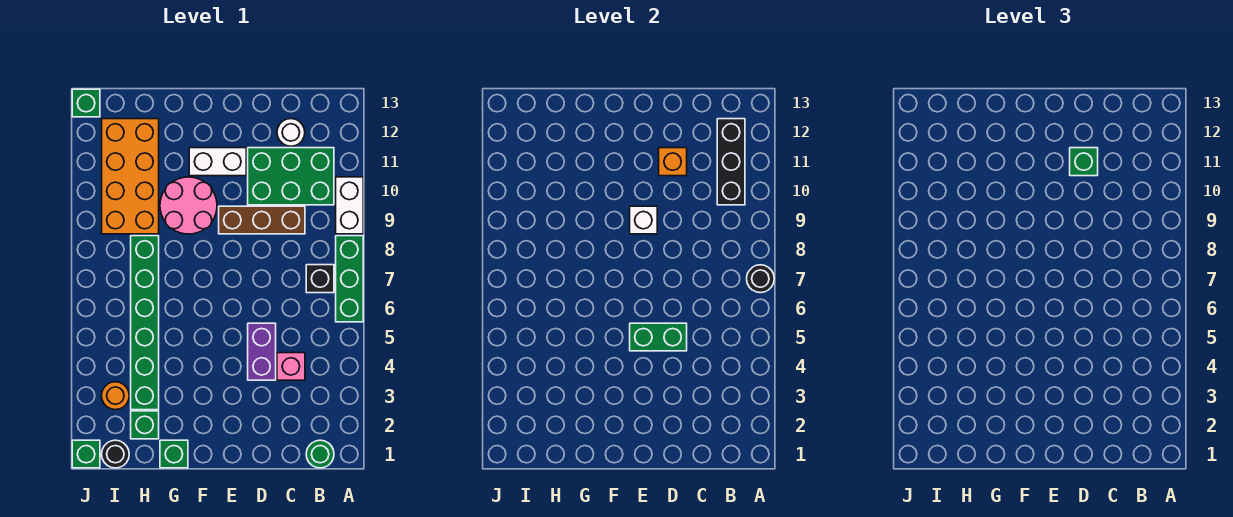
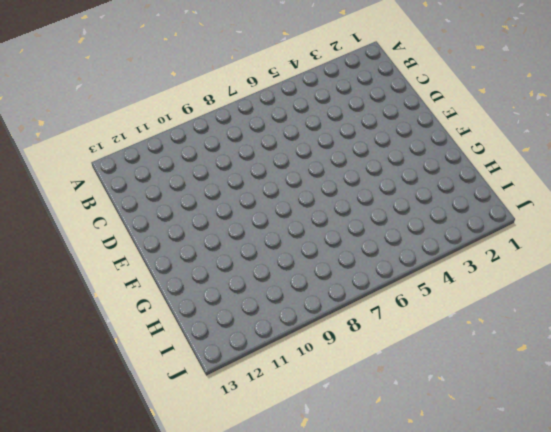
none -> green 1x3 brick [336,236,363,322]
none -> white 1x2 brick [336,177,363,234]
none -> green 1x1 round brick [306,440,334,468]

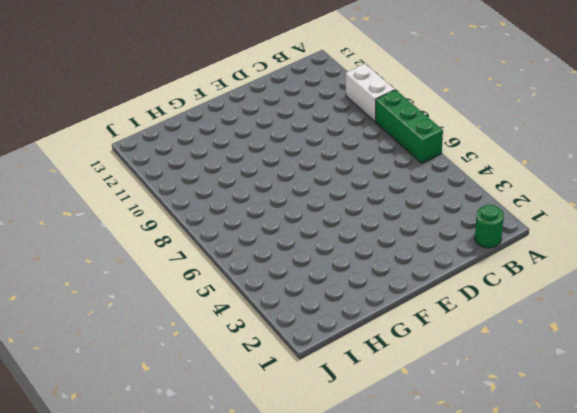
none -> black 1x1 brick [306,265,334,293]
none -> green 2x3 brick [248,148,334,205]
none -> pink 1x1 brick [277,353,305,380]

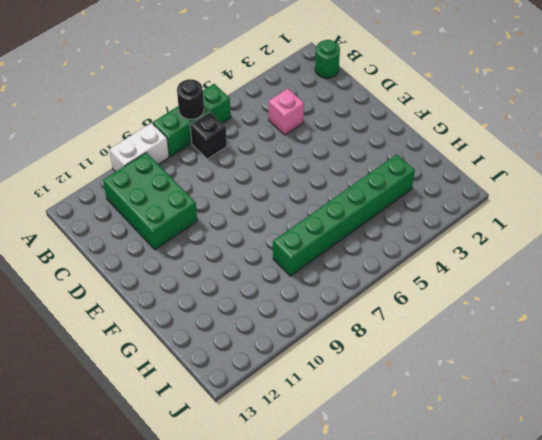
none -> brown 1x3 brick [219,206,305,234]
none -> white 1x1 round brick [277,119,305,146]
none -> purple 1x2 brick [248,323,276,380]

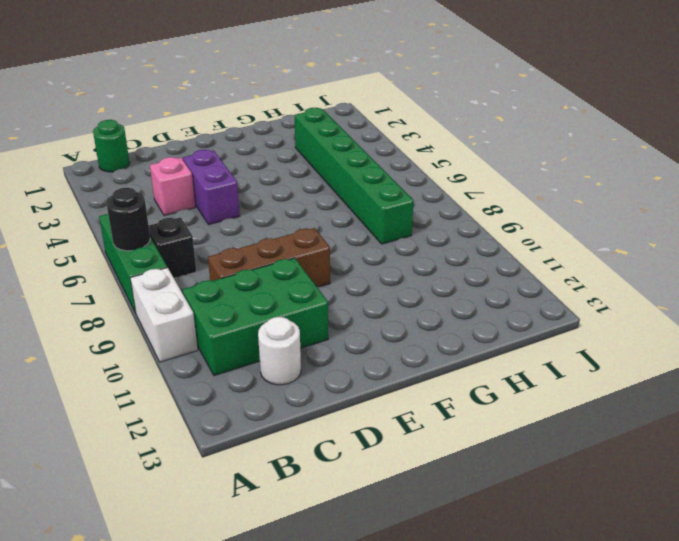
none -> white 1x2 brick [189,148,246,176]
none -> pink 2x2 round brick [160,177,217,234]
none -> green 1x1 brick [160,440,188,468]

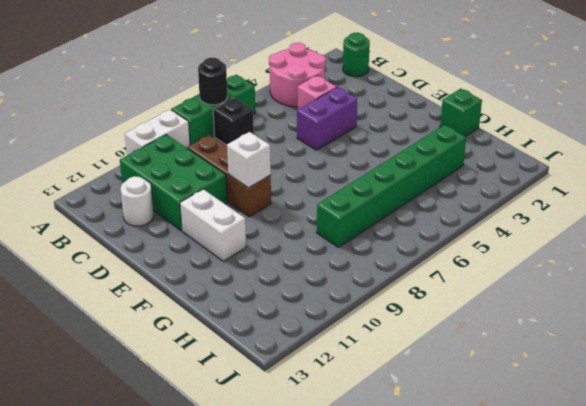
pink 2x2 round brick [269,43,326,107] -> pink 2x2 round brick moved to [160,177,217,234]
none -> green 1x1 brick [131,411,159,439]
none -> orange 2x4 brick [102,119,159,234]
none -> black 1x1 round brick [102,440,129,468]

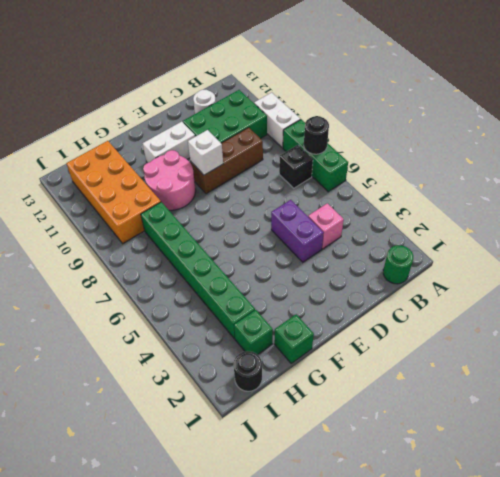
none -> orange 1x1 round brick [102,382,129,410]
none -> green 1x1 brick [72,440,100,468]
none -> green 1x1 brick [72,89,100,117]

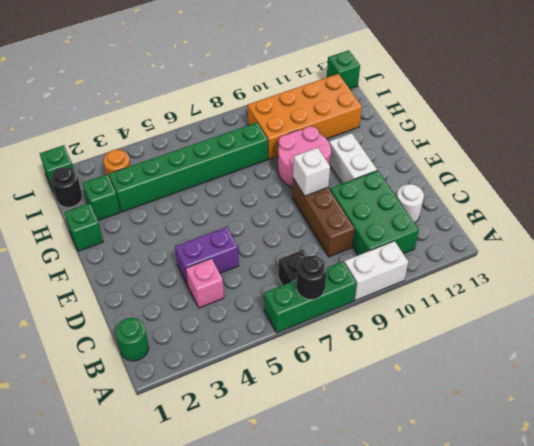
none -> black 1x3 brick [717,119,745,205]
none -> green 1x2 brick [630,323,687,351]
none -> orange 1x1 brick [659,148,687,176]

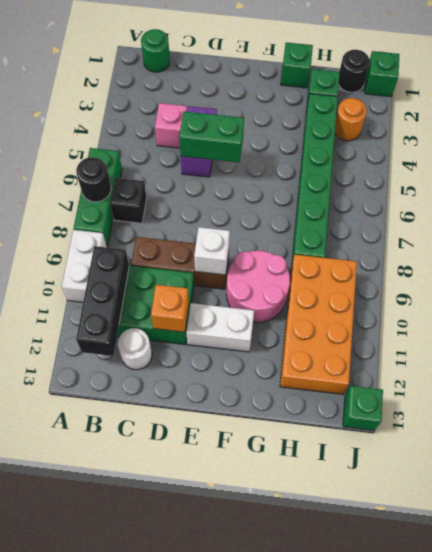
none -> green 1x1 brick [1070,148,1098,176]

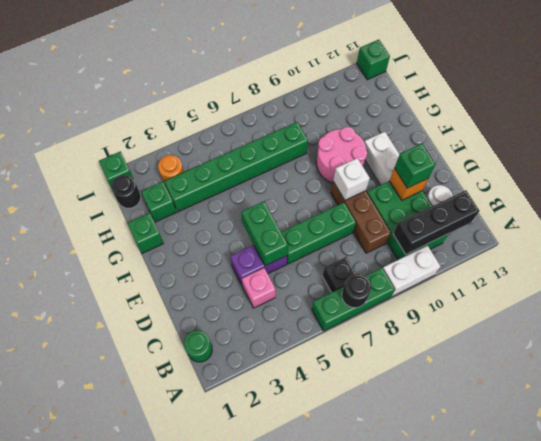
green 1x3 brick [281,203,356,264] -> none
none -> orange 2x4 brick [102,119,159,234]

